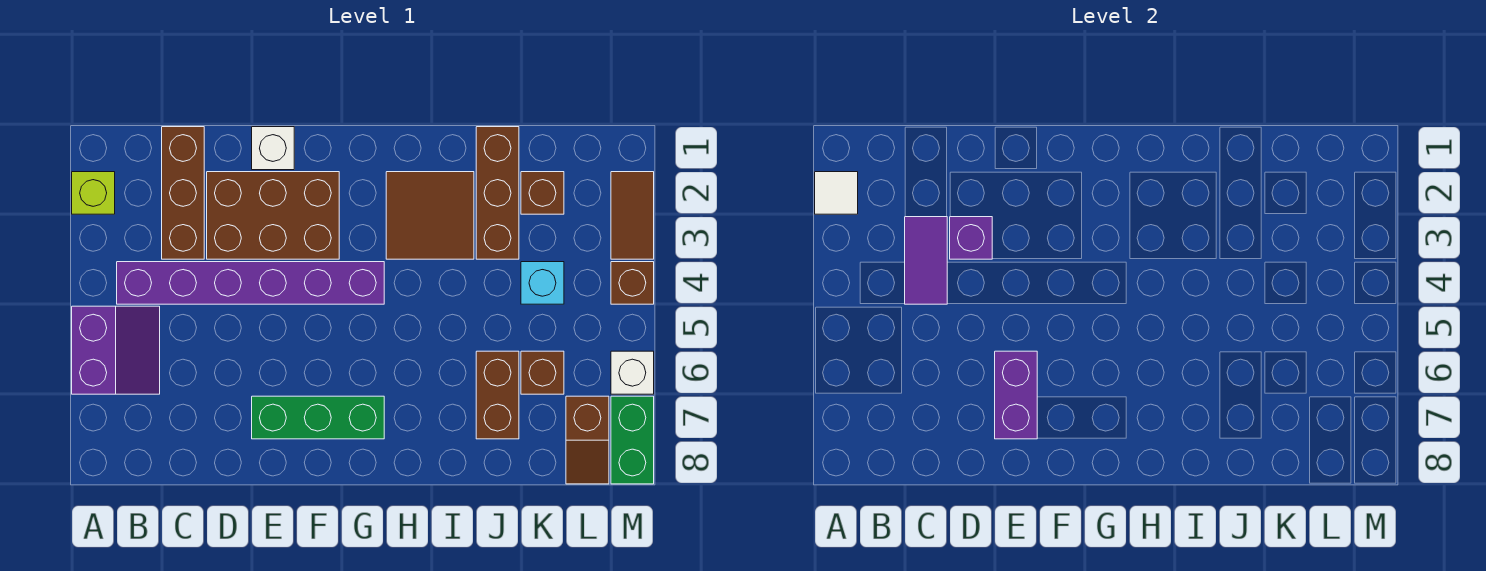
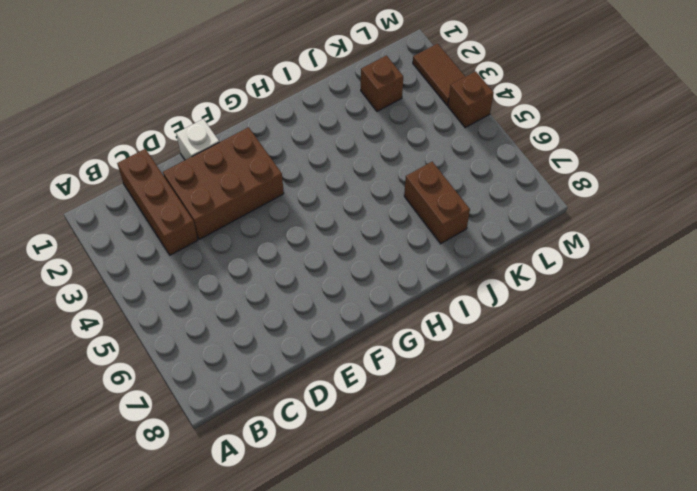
none -> lime 1x1 brick [72,172,115,214]
none -> purple 2x2 slope [72,306,160,394]
none -> purple 1x6 brick [117,262,384,304]

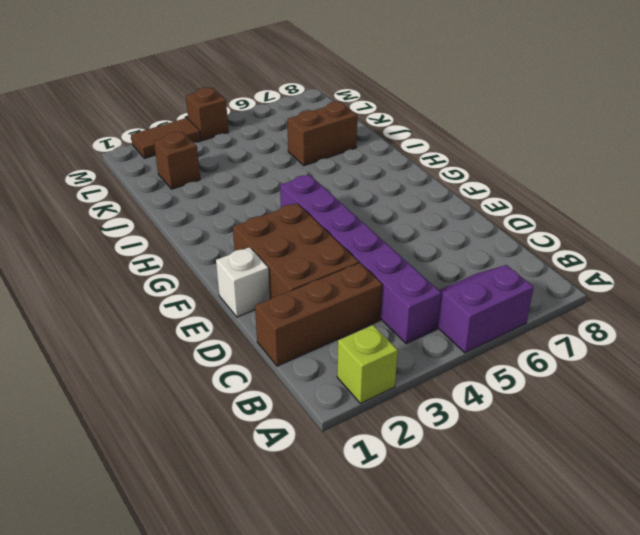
none -> green 1x3 brick [252,396,384,439]
none -> brown 2x2 tile [386,172,474,259]
none -> brown 1x3 brick [476,127,519,259]

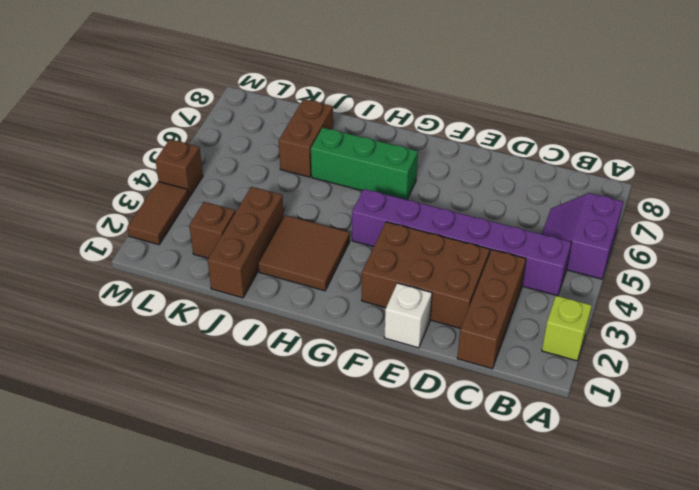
green 1x3 brick [311,128,418,200] -> green 1x3 brick moved to [252,396,384,439]
none -> cyan 1x1 brick [521,262,564,304]
none -> brown 1x1 brick [521,351,564,394]
none -> brown 1x2 slope [566,396,609,484]

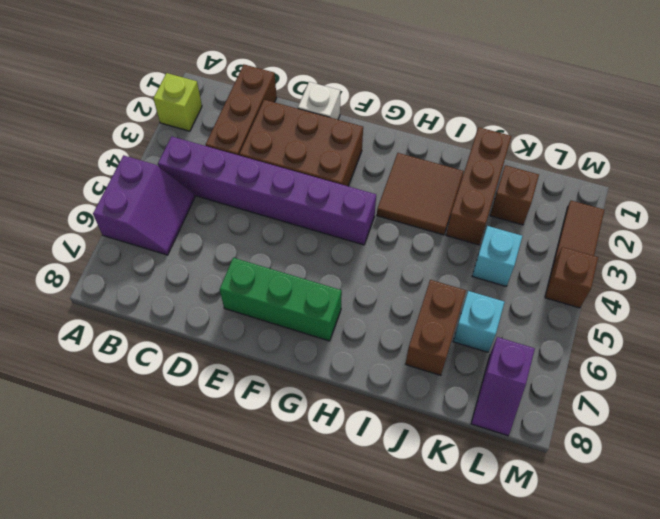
cyan 1x1 brick [453,291,504,352] -> brown 1x1 brick [521,351,564,394]
purple 1x2 slope [471,337,535,436] -> brown 1x2 slope [566,396,609,484]
none -> white 1x1 brick [611,351,654,394]
none -> green 1x2 brick [611,396,654,484]
none -> white 1x1 tile [815,172,858,214]

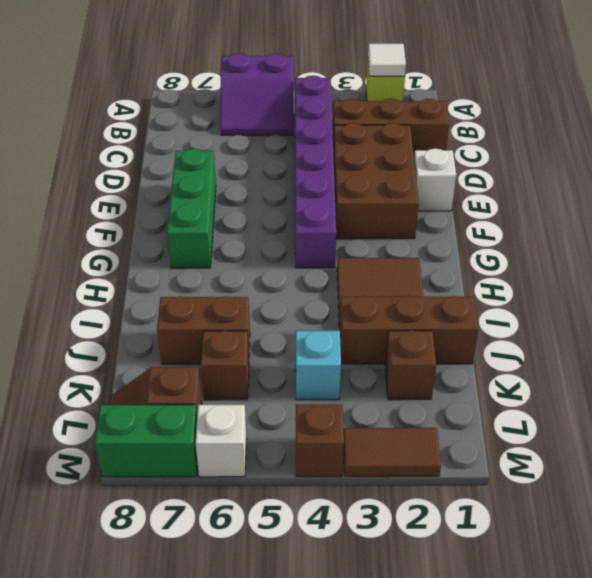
none -> purple 1x2 tile [905,217,947,304]
none -> purple 1x1 brick [950,217,992,259]
none -> purple 1x2 brick [995,351,1037,439]

